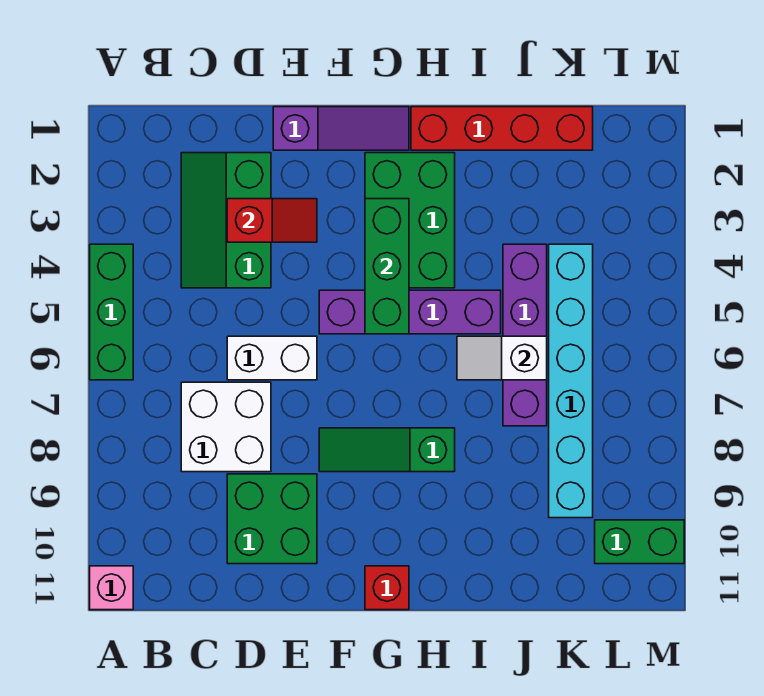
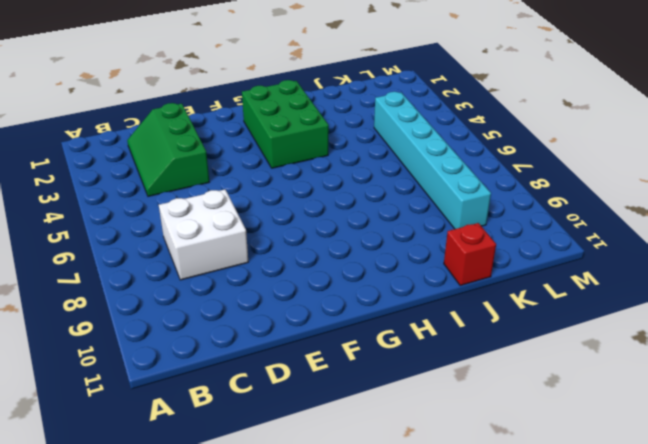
red 1x1 brick [444,223,496,286] -> red 1x1 brick moved to [365,566,409,610]
none -> green 1x3 brick [90,244,133,380]
none -> pink 1x1 brick [90,566,133,610]
none -> white 1x2 brick [227,336,317,380]

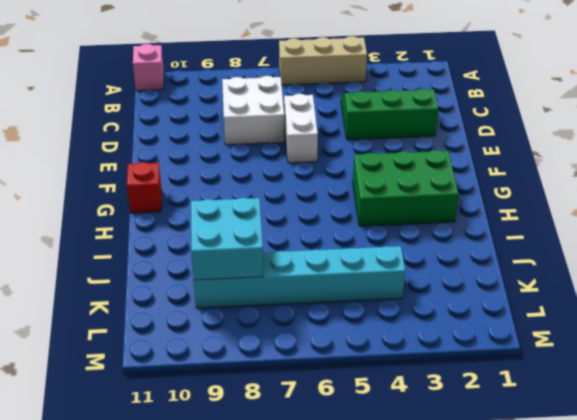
tan 1x3 brick [279,36,367,85] -> green 1x3 brick [90,244,133,380]
cyan 2x2 brick [191,198,263,280] -> none
none -> green 2x2 brick [227,474,317,564]
none -> purple 1x3 slope [273,107,409,150]
none -> purple 1x4 brick [319,290,501,334]

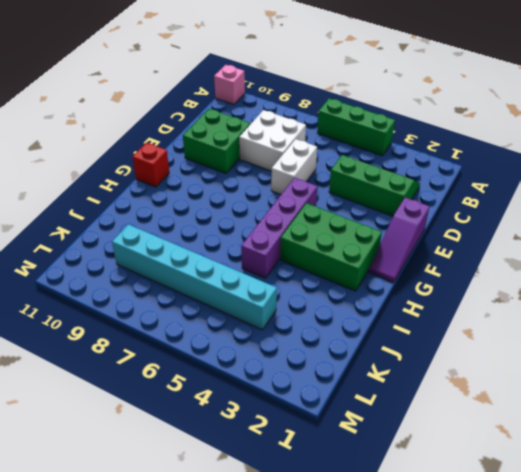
none -> green 1x3 slope [319,428,455,472]
none -> red 1x4 brick [411,107,593,150]
none -> purple 1x4 brick [503,244,547,426]

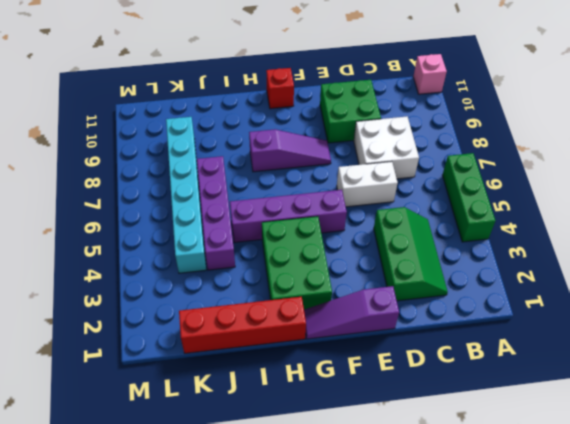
purple 1x3 slope [249,129,331,172] -> green 1x3 slope [319,428,455,472]
none -> green 1x2 brick [595,520,684,564]
none -> red 1x2 slope [227,199,317,242]
none -> green 1x3 brick [365,199,409,334]

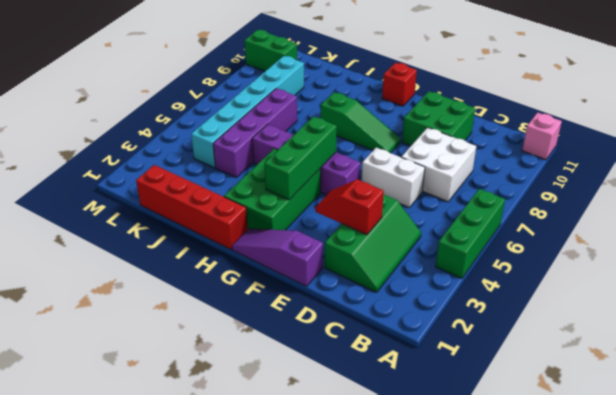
none -> white 1x2 slope [457,336,547,380]

